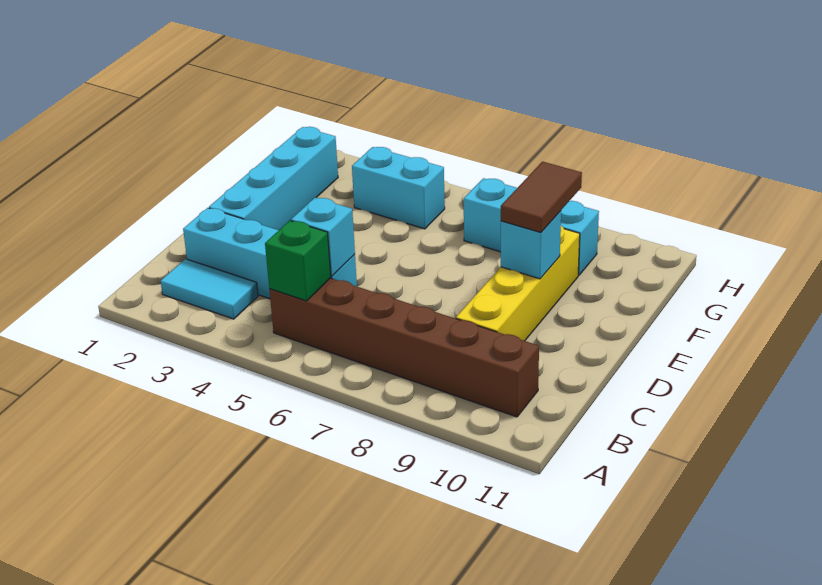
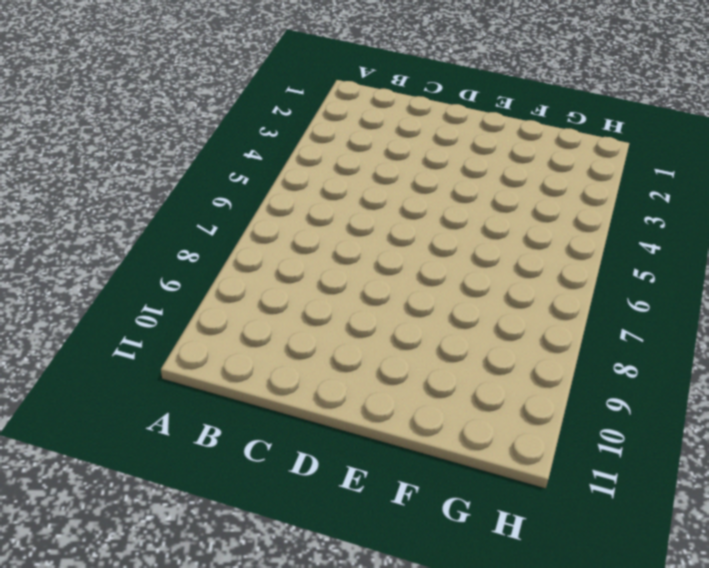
none -> cyan 1x2 tile [161,259,258,319]
none -> brown 1x6 brick [269,278,539,417]

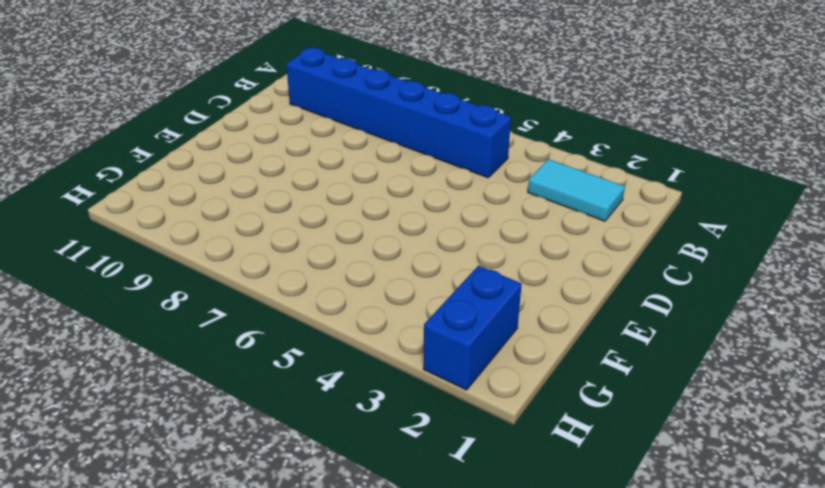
blue 1x6 brick [286,48,511,178] -> brown 1x6 brick [269,278,539,417]
blue 1x2 brick [423,266,522,390] -> cyan 1x4 brick [209,127,338,230]
none -> cyan 1x4 brick [183,208,357,299]
none -> yellow 1x4 brick [456,226,580,341]

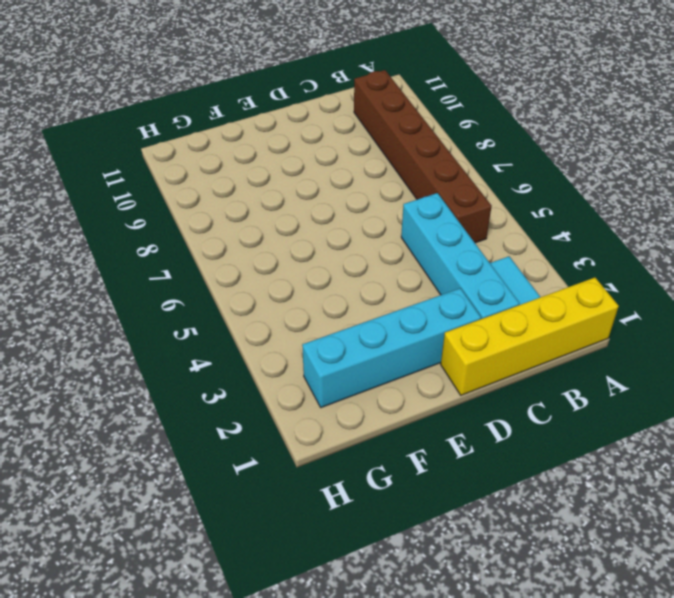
yellow 1x4 brick [441,278,619,395] -> yellow 1x4 brick moved to [456,226,580,341]
none -> cyan 1x2 brick [352,147,445,229]
none -> cyan 1x3 brick [464,178,599,275]

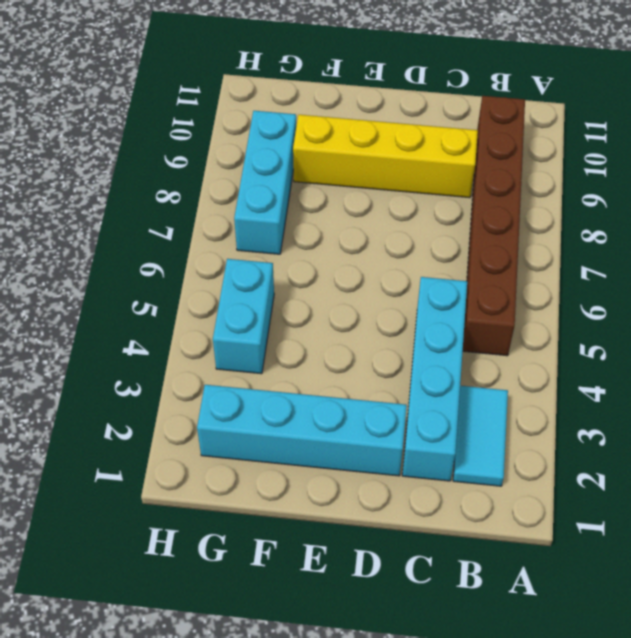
none -> green 1x1 brick [265,221,331,301]
none -> cyan 1x1 brick [291,198,355,276]

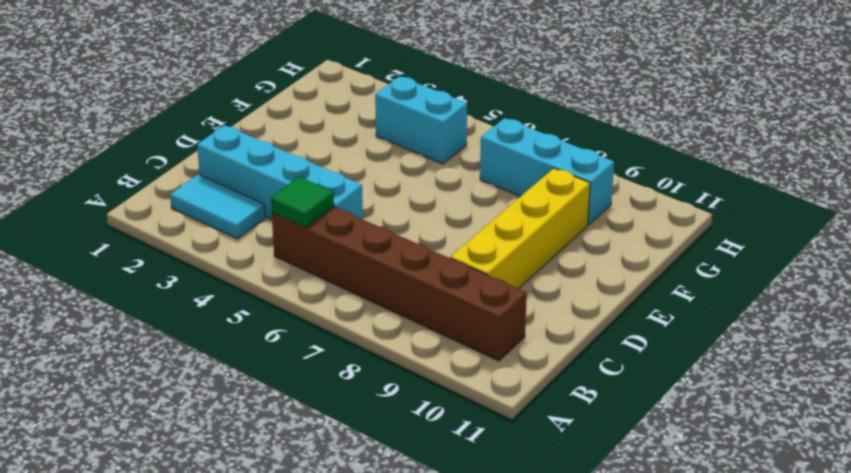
green 1x1 tile [271,177,334,228] -> green 1x1 brick [265,221,331,301]
none -> cyan 1x4 brick [209,127,338,230]
none -> cyan 1x1 brick [291,198,355,276]

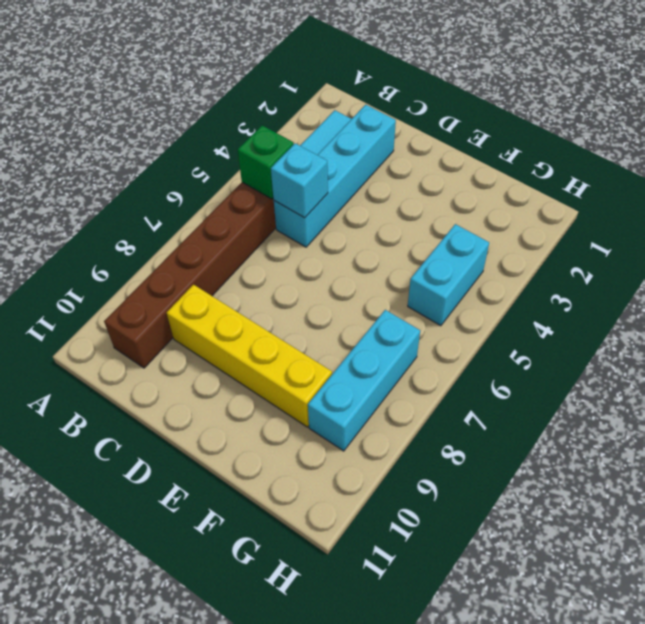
none -> cyan 1x4 brick [209,127,338,230]
none -> cyan 1x1 brick [501,211,561,279]

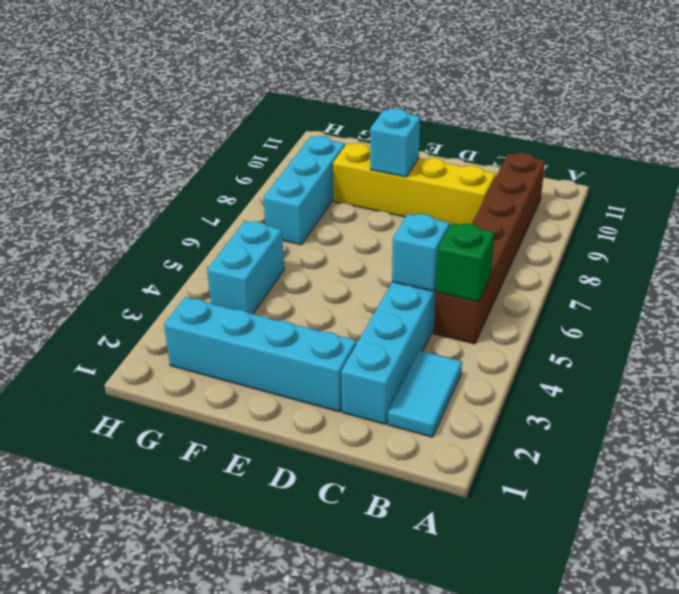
none -> brown 1x2 tile [501,162,582,233]

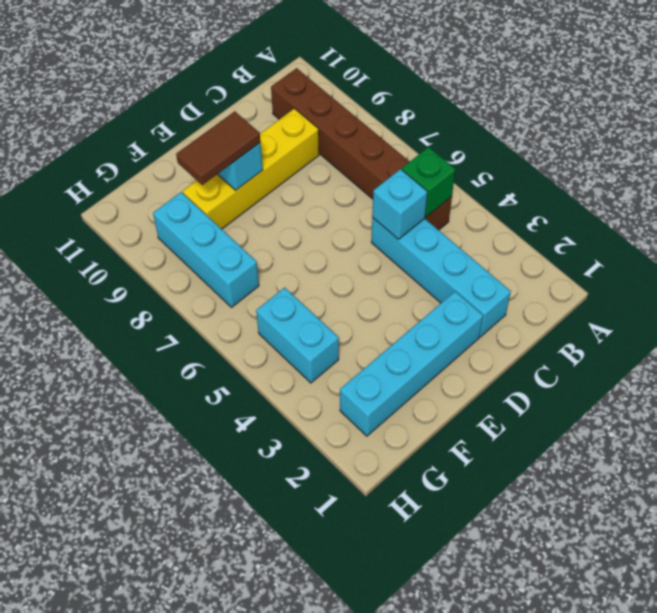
none -> cyan 1x2 tile [161,259,258,319]

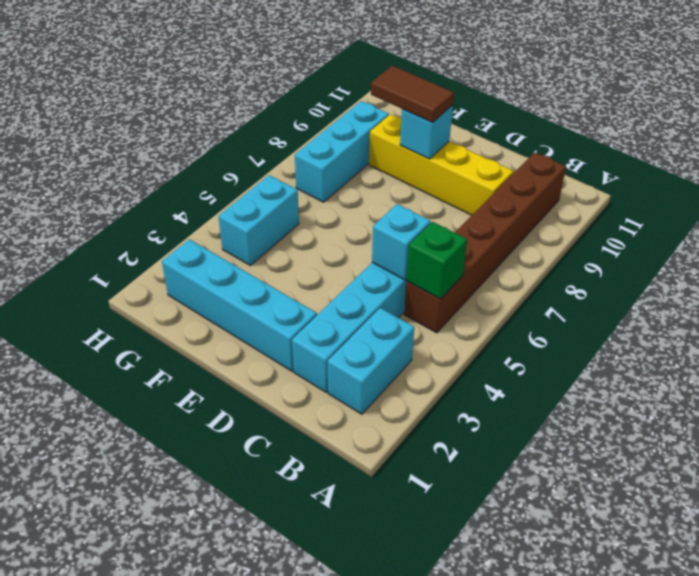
cyan 1x2 brick [328,308,414,414] -> cyan 1x2 tile [161,259,258,319]

